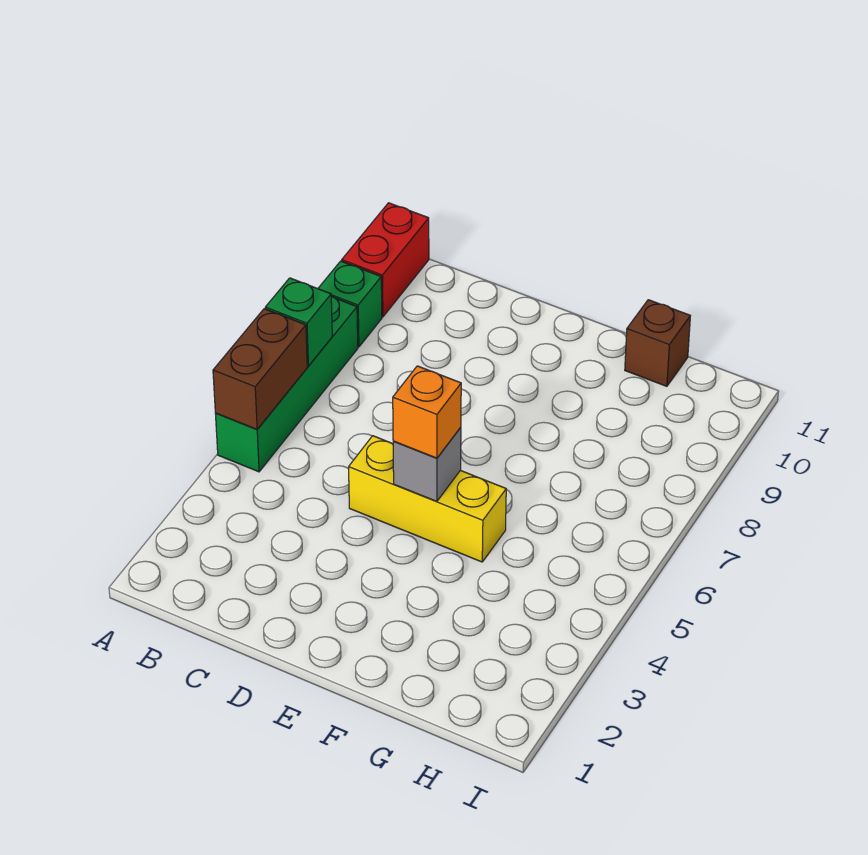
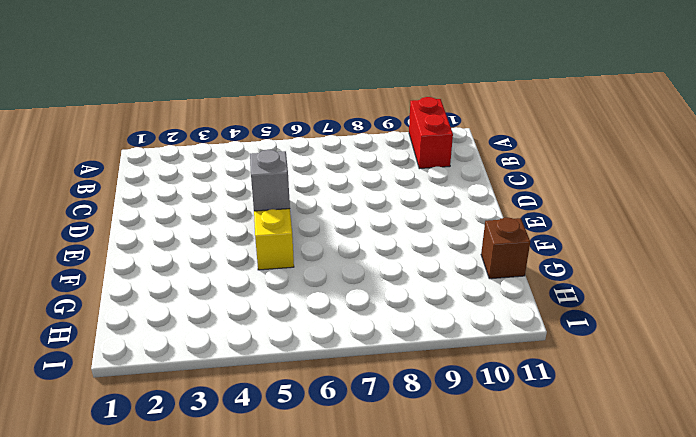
red 1x2 brick [409,97,453,169] -> red 1x2 brick turned to [342,203,429,317]
none -> green 1x4 brick [215,296,358,472]
none -> green 1x1 brick [318,261,382,347]

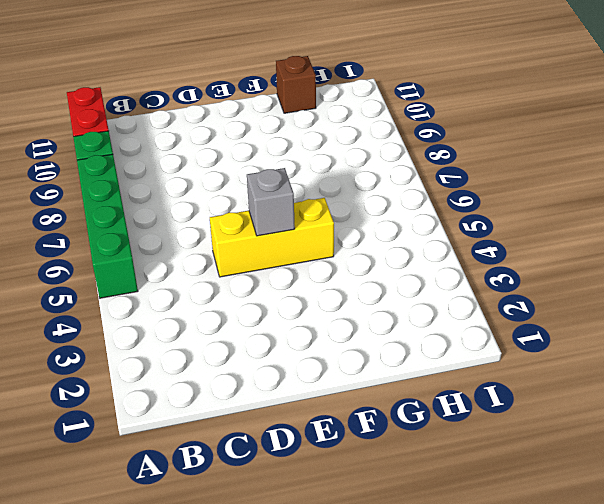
none -> brown 1x2 brick [213,309,307,429]
none -> green 1x1 brick [265,278,332,366]

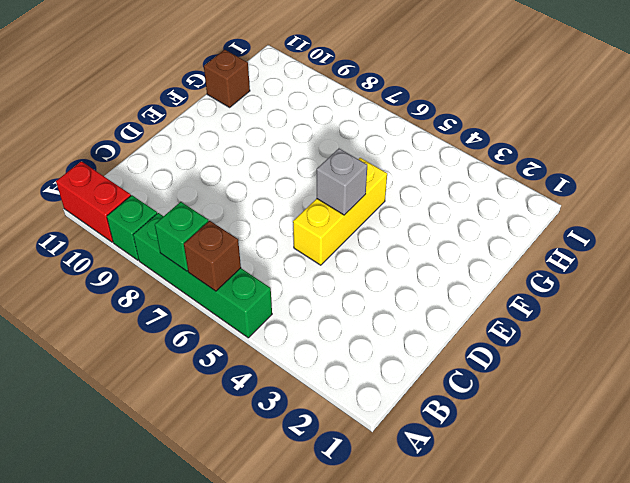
brown 1x1 brick [184,221,241,291] -> brown 1x2 brick [213,309,307,429]
none -> orange 1x1 brick [393,366,461,458]

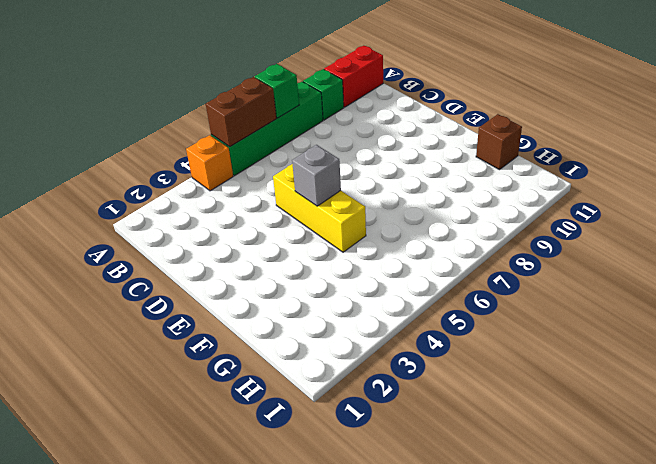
orange 1x1 brick [186,135,233,191] -> orange 1x1 brick moved to [393,366,461,458]

